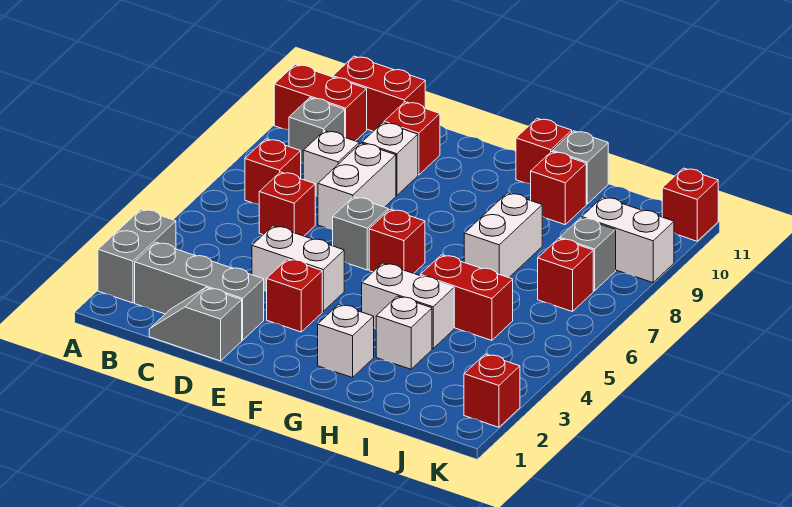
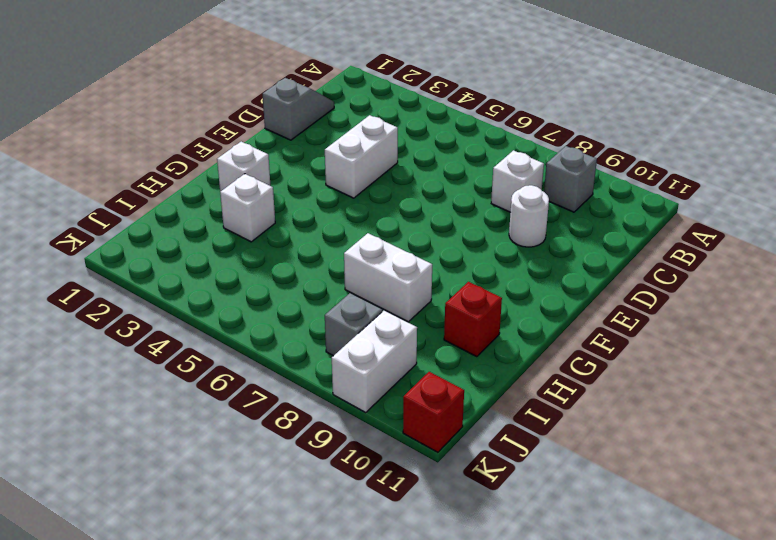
white 1x1 round brick [509,185,549,247] -> white 1x1 brick [362,122,418,196]
none -> grey 1x2 brick [98,209,176,303]
none -> red 1x2 brick [274,64,367,141]
none -> grey 1x3 brick [135,242,264,340]

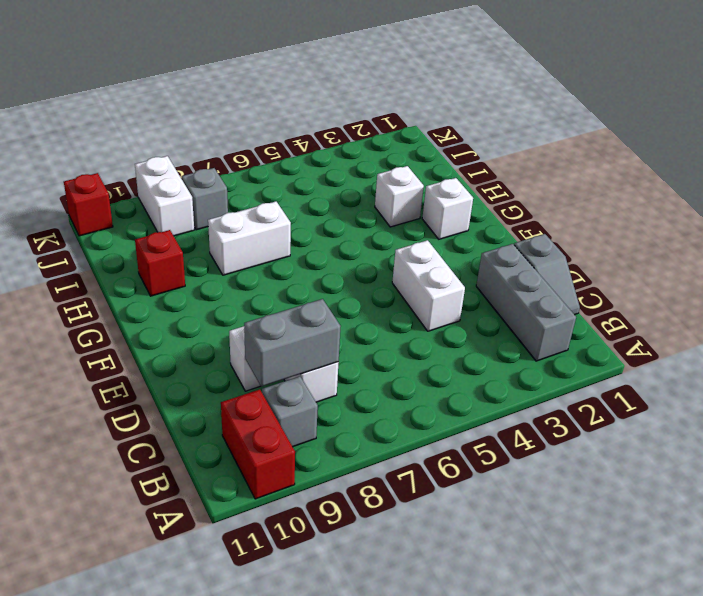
grey 1x2 brick [244,299,341,387] -> grey 1x2 brick moved to [98,209,176,303]
none -> red 1x1 brick [245,139,301,205]
none -> red 1x2 brick [333,56,425,131]
none -> red 1x1 brick [259,172,315,236]

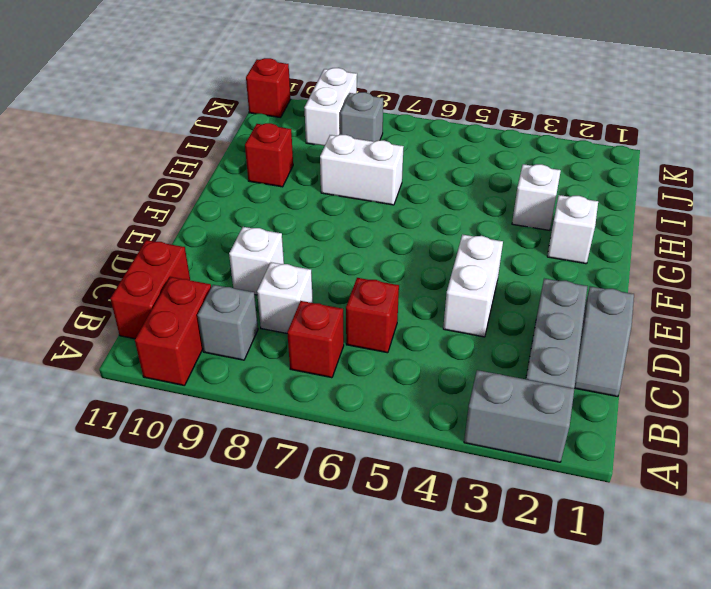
none -> white 1x2 brick [318,143,396,230]
none -> red 1x1 brick [384,102,440,175]
none -> red 1x1 brick [267,259,322,332]

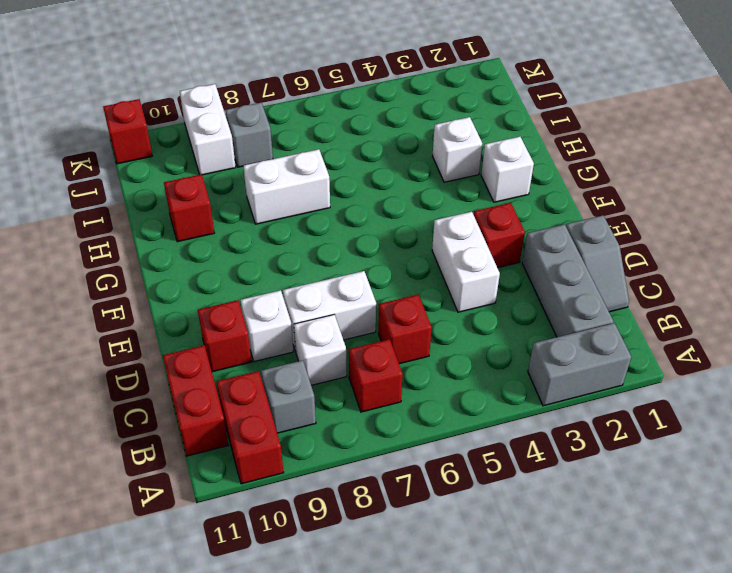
none -> grey 1x1 brick [333,197,388,270]
none -> red 1x1 brick [369,209,425,273]
none -> white 1x2 brick [362,263,454,349]

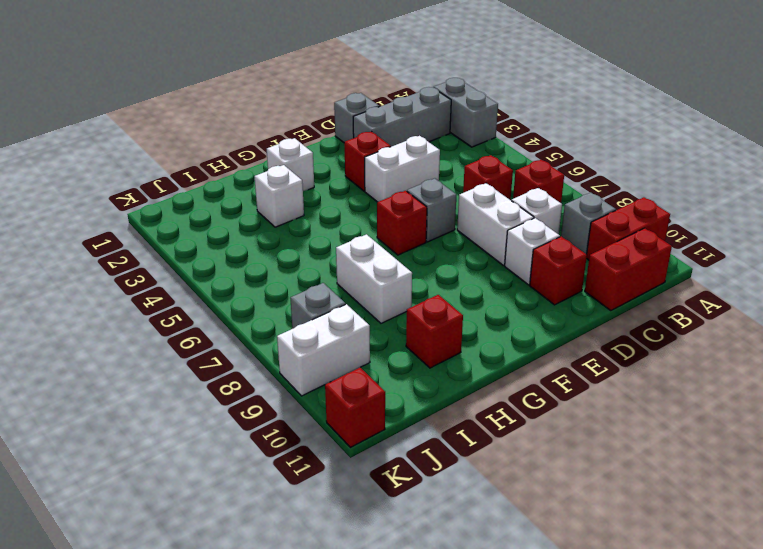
none -> white 1x2 brick [362,263,454,349]
none -> red 1x1 brick [516,118,572,185]
none -> red 1x2 brick [420,255,513,340]

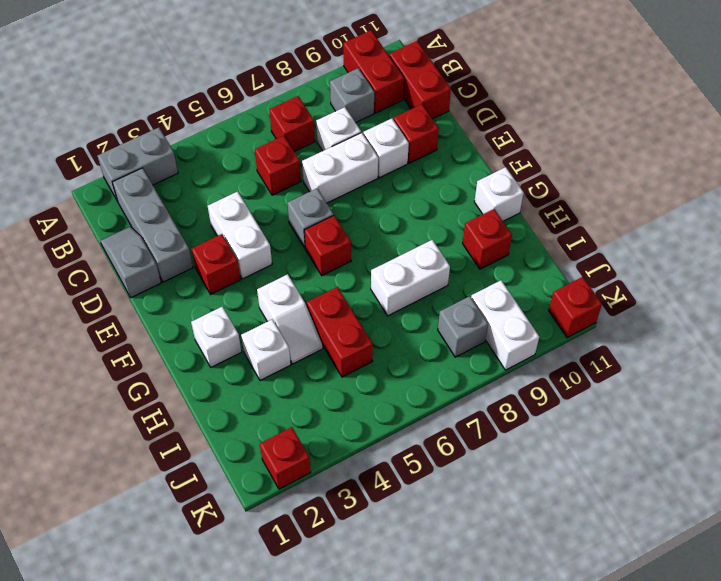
white 1x2 slope [257,274,323,364] -> white 1x2 brick [362,263,454,349]
white 1x1 brick [474,167,524,221] -> red 1x1 brick [516,118,572,185]
none -> grey 1x1 brick [553,131,608,204]
none -> red 1x1 brick [538,238,593,312]

